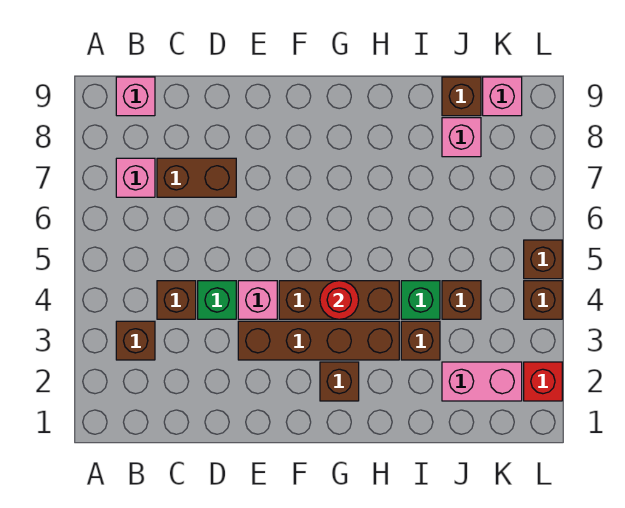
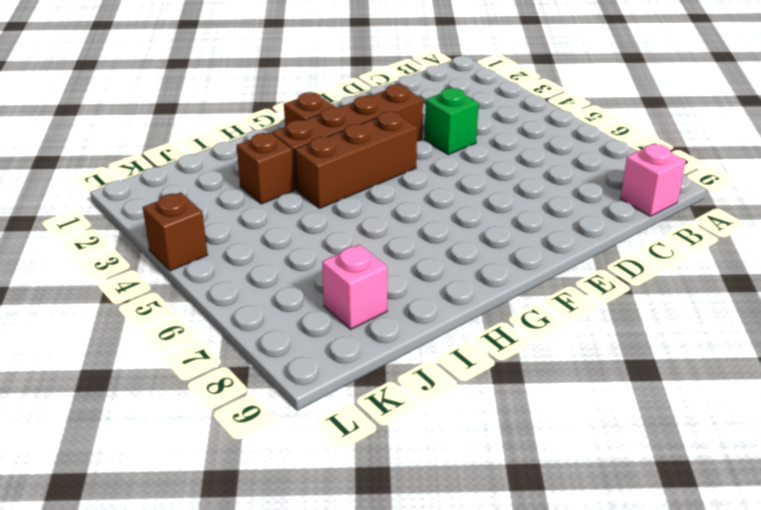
none -> brown 1x1 brick [116,321,155,360]
none -> pink 1x1 brick [116,158,155,197]
none -> brown 1x1 brick [157,281,196,319]

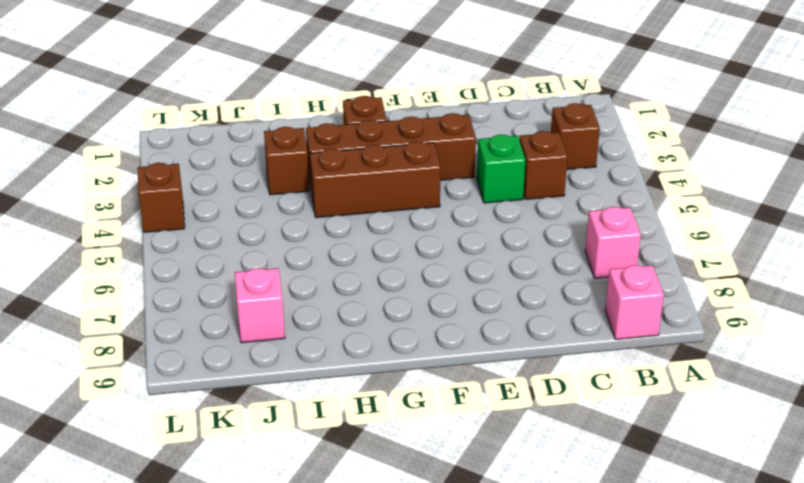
none -> brown 1x2 brick [157,158,236,197]
none -> pink 1x1 brick [238,281,277,319]
none -> green 1x1 brick [401,281,440,319]

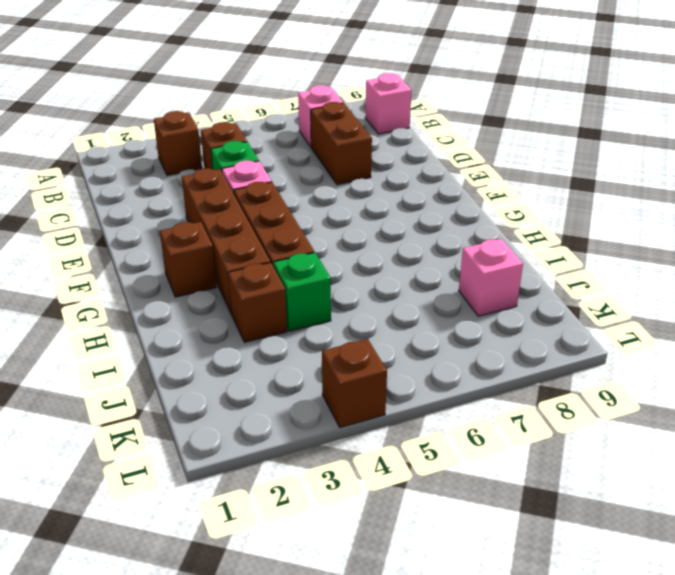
none -> pink 1x2 brick [442,362,522,401]
none -> brown 1x1 brick [442,281,481,319]
none -> brown 1x1 brick [442,77,481,116]

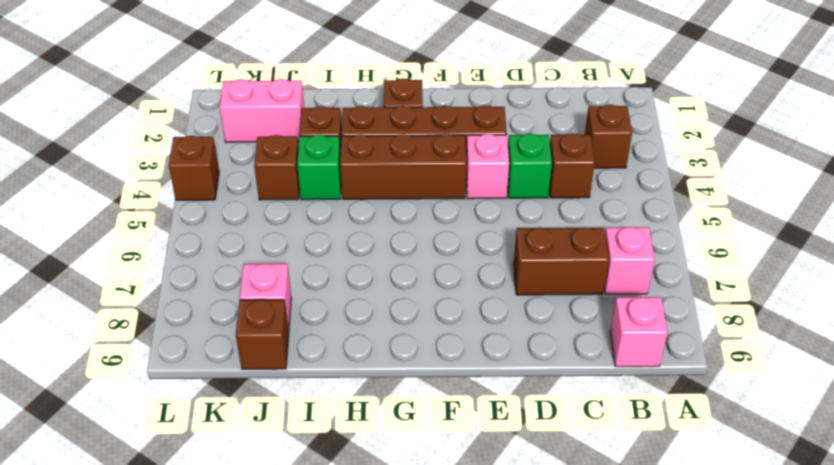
none -> pink 1x1 brick [483,77,522,116]
none -> red 1x1 brick [524,362,562,401]
none -> brown 1x1 brick [524,240,562,279]

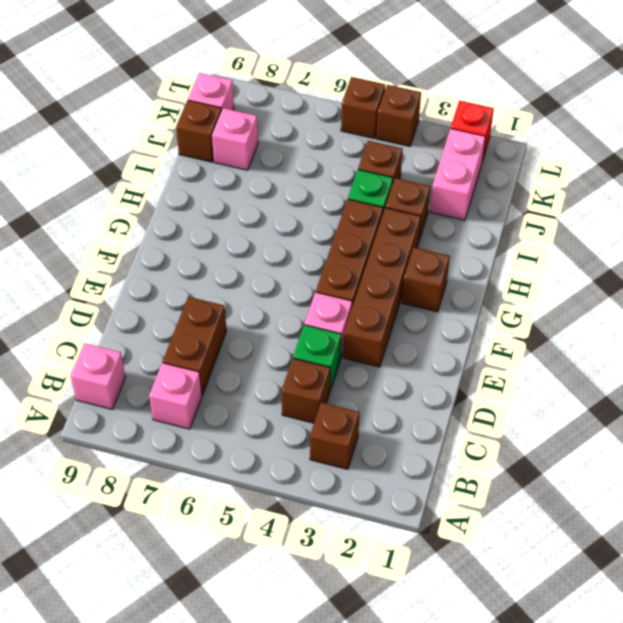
none -> red 1x1 round brick [320,281,359,319]

